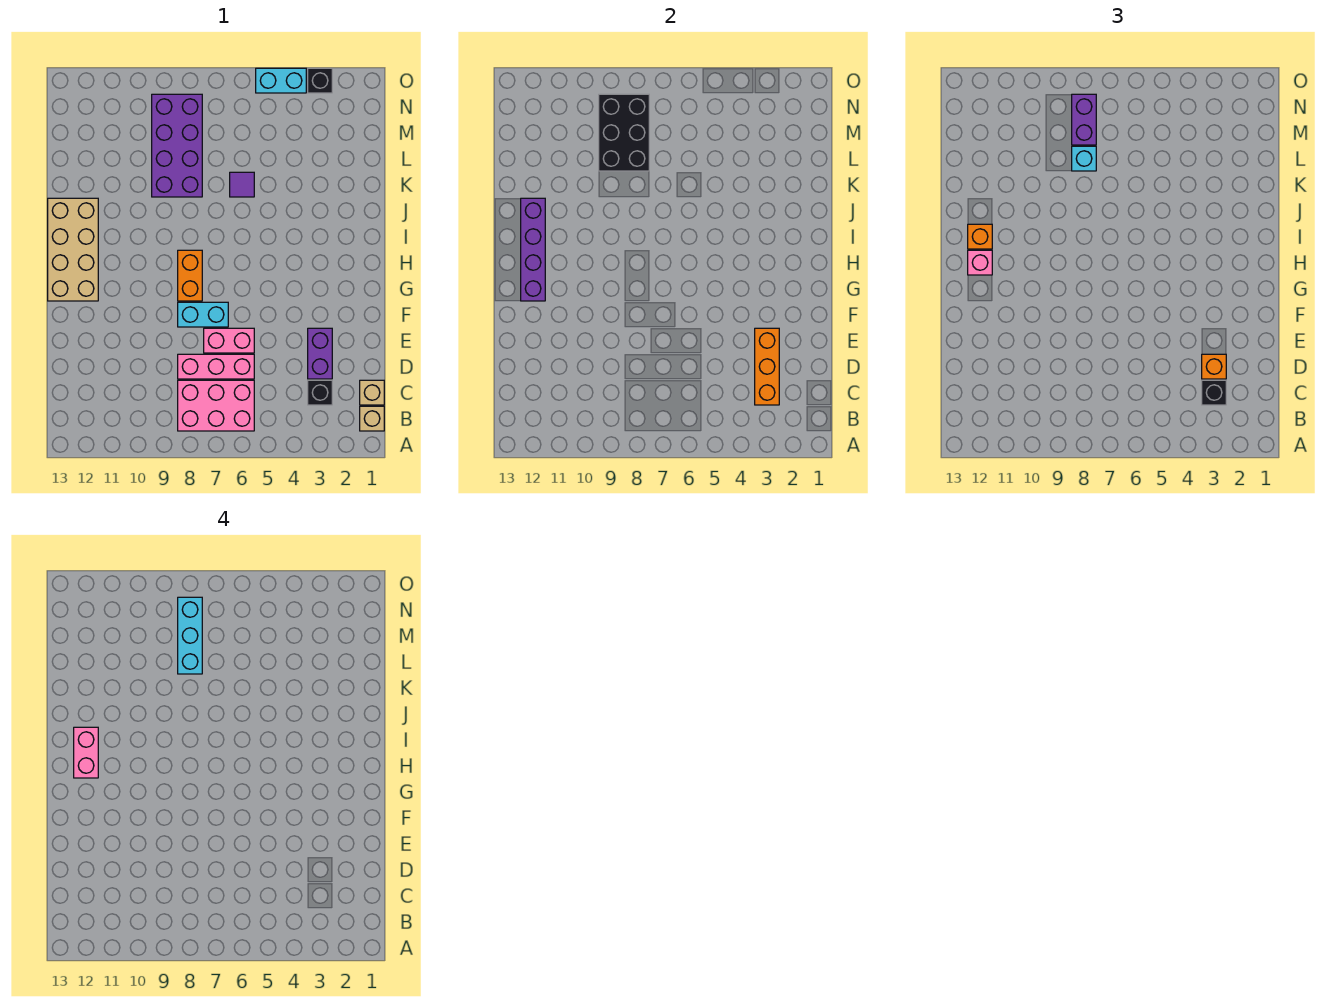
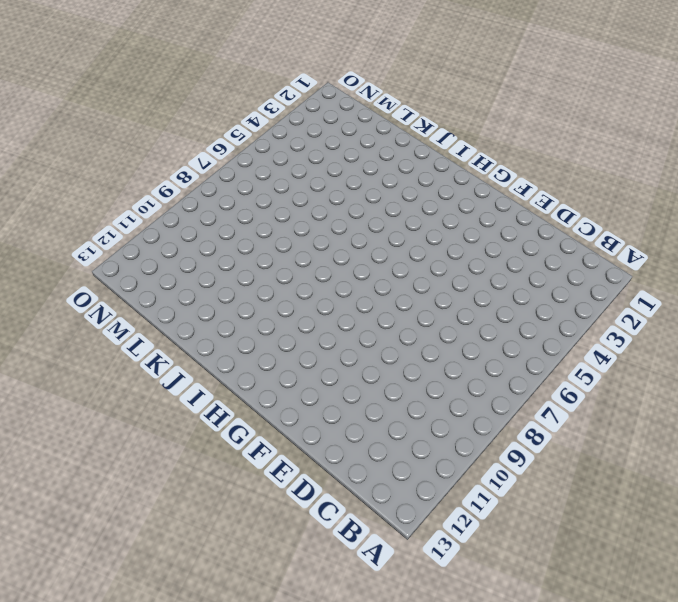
none -> tan 1x1 brick [360,406,384,431]
none -> pink 2x3 brick [178,380,254,431]
none -> tan 1x1 brick [360,380,384,405]

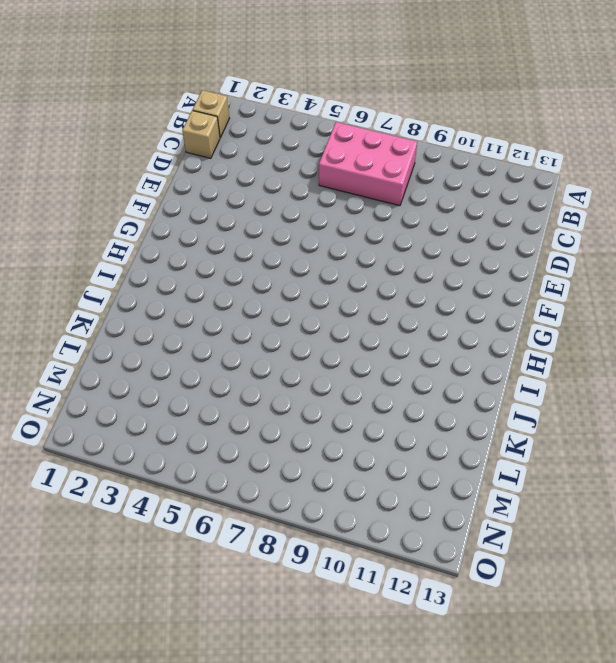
none -> black 1x1 brick [308,380,332,405]
none -> purple 1x2 brick [308,328,332,379]
none -> pink 1x3 brick [178,354,254,379]

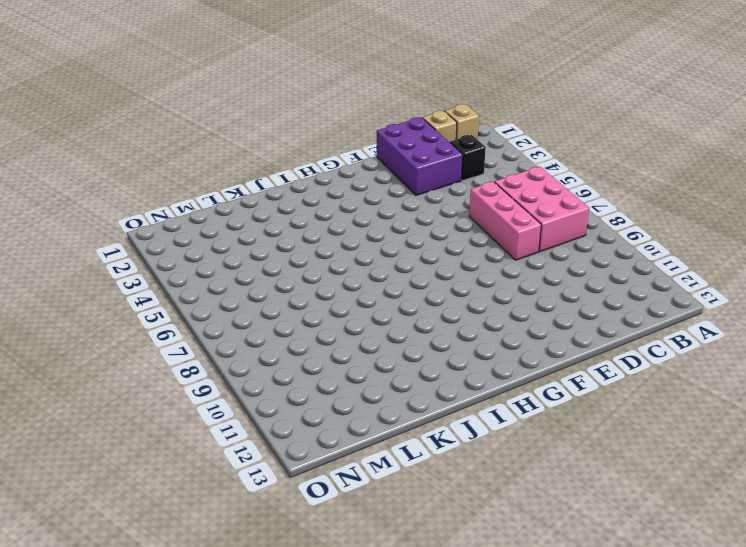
purple 2x3 brick [377,117,463,195] -> purple 1x2 brick [308,328,332,379]
none -> pink 1x2 brick [204,328,254,353]
none -> cyan 1x2 brick [178,302,228,327]
none -> orange 1x2 brick [178,250,202,301]

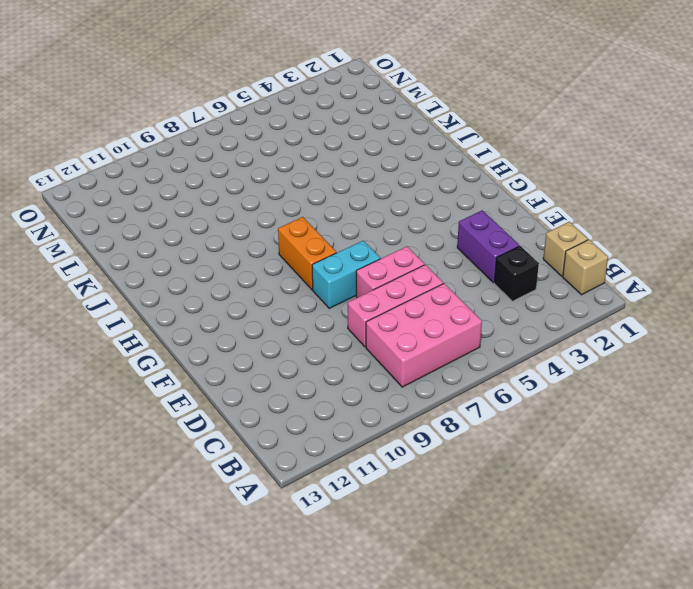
none -> tan 2x4 brick [48,198,98,301]
none -> purple 1x1 tile [230,172,254,197]
none -> purple 2x4 brick [152,94,202,197]

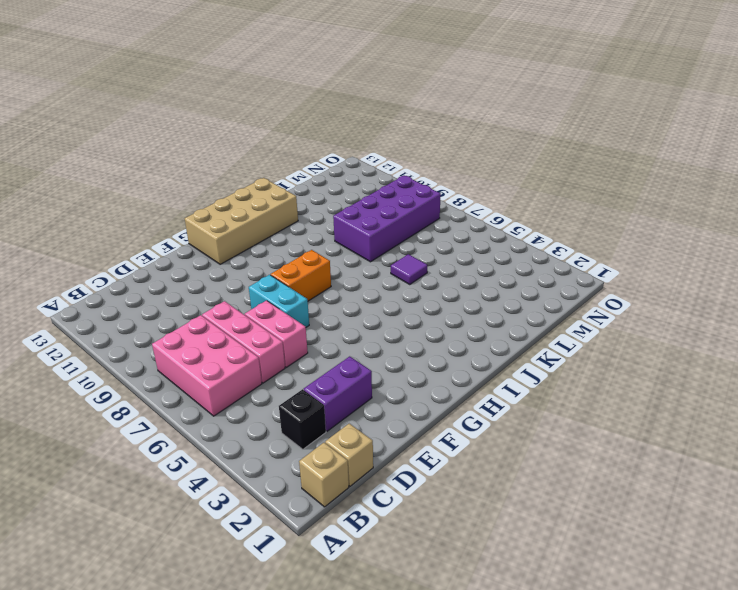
none -> black 1x1 brick [308,68,332,93]
none -> cyan 1x2 brick [256,68,306,93]
none -> orange 1x3 brick [755,328,779,405]

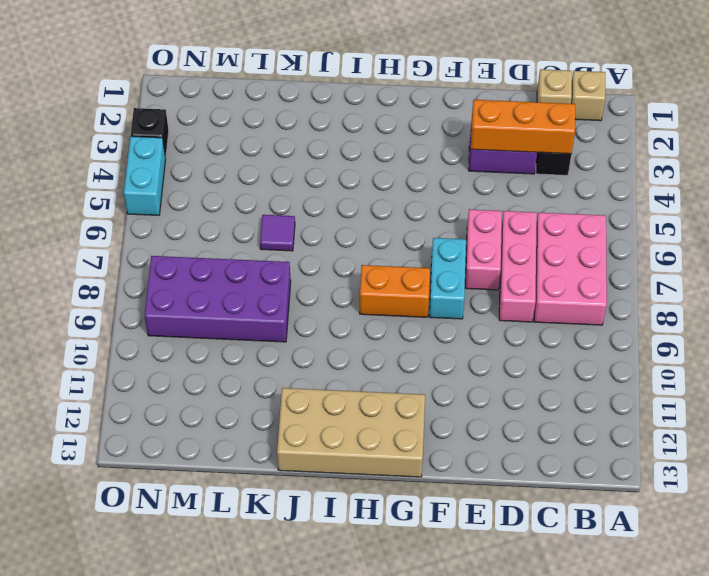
none -> purple 1x4 brick [521,198,545,301]
none -> black 2x3 brick [599,94,649,171]
none -> black 1x1 brick [1202,380,1226,405]

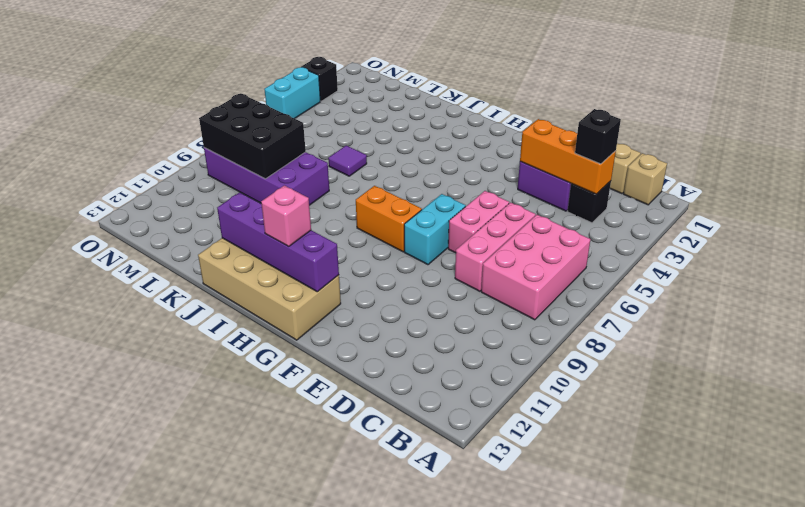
none -> orange 1x1 brick [1202,354,1226,379]
none -> orange 1x1 brick [968,224,992,249]
none -> cyan 1x1 brick [1072,146,1096,171]

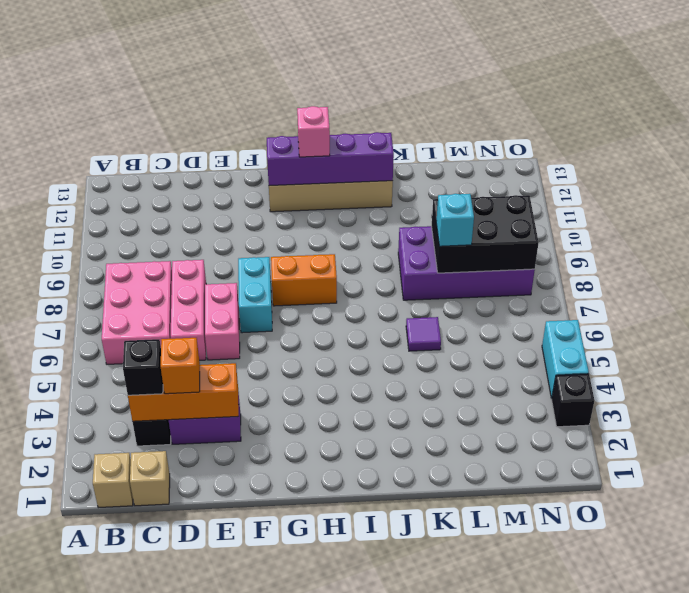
none -> orange 1x1 brick [968,224,992,249]
none -> purple 1x2 brick [1072,94,1096,145]
none -> pink 1x2 brick [74,727,98,778]

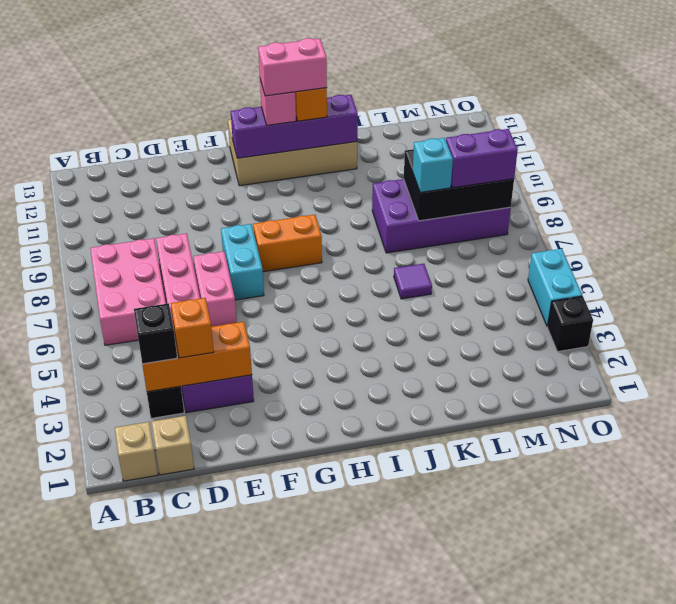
none -> cyan 1x3 brick [178,597,202,674]

